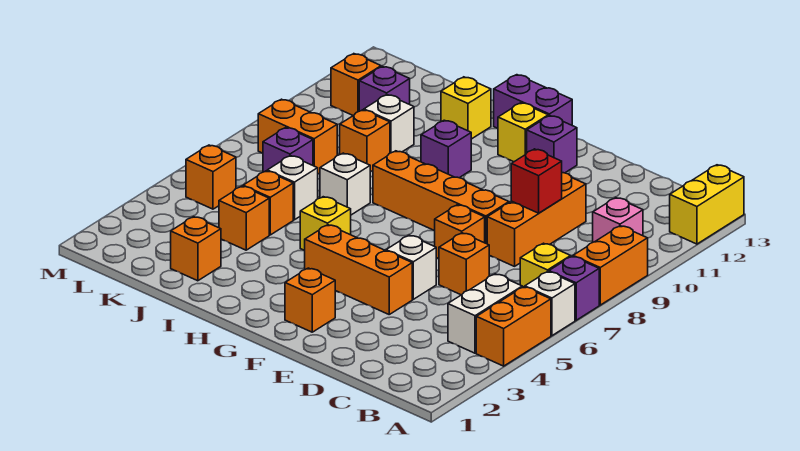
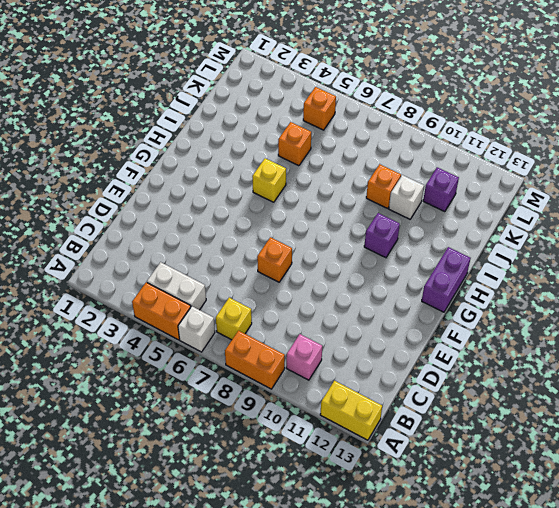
none -> purple 1x1 brick [549,256,599,320]
none -> orange 1x1 brick [439,233,489,295]
none -> orange 1x3 brick [487,173,586,266]
none -> orange 1x3 brick [305,225,412,314]

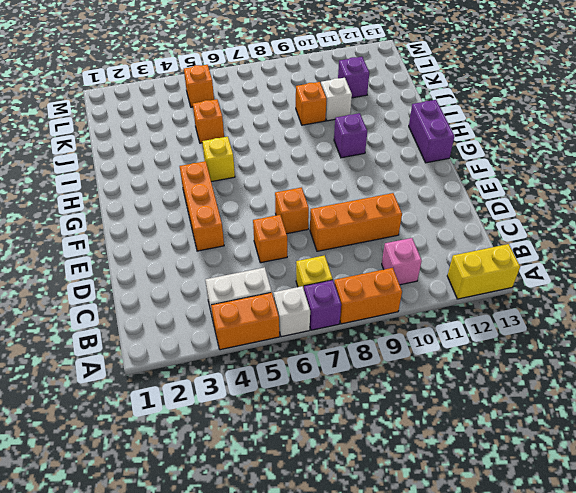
none -> white 1x1 brick [386,235,436,299]
none -> orange 1x4 brick [373,151,509,244]
none -> orange 1x1 brick [285,268,335,332]
none -> purple 1x1 brick [527,116,577,173]

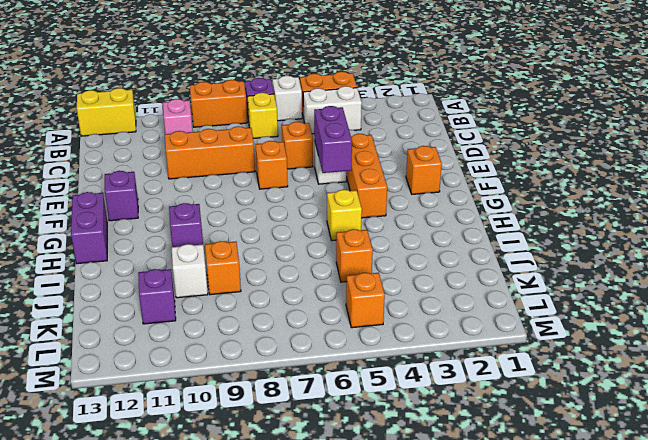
purple 1x2 brick [314,106,352,173] -> none
none -> orange 1x4 brick [373,151,509,244]
none -> yellow 1x1 brick [498,103,548,162]
none -> white 1x1 brick [320,153,370,215]
none -> yellow 1x1 brick [441,77,491,139]

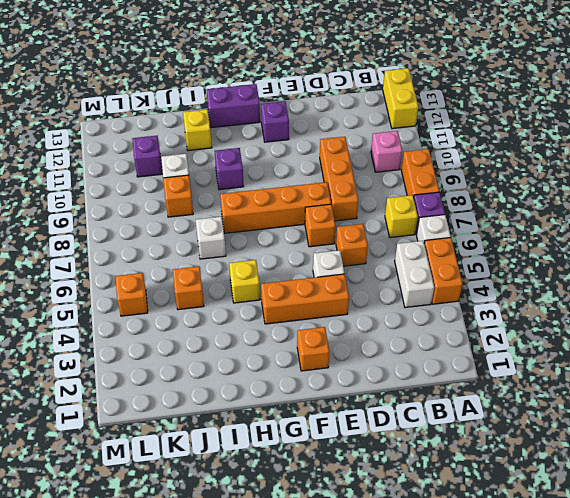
none -> yellow 1x1 brick [498,103,548,162]
none -> orange 1x1 brick [171,217,221,281]
none -> orange 1x1 brick [219,186,269,250]
none -> white 1x1 brick [267,156,318,220]

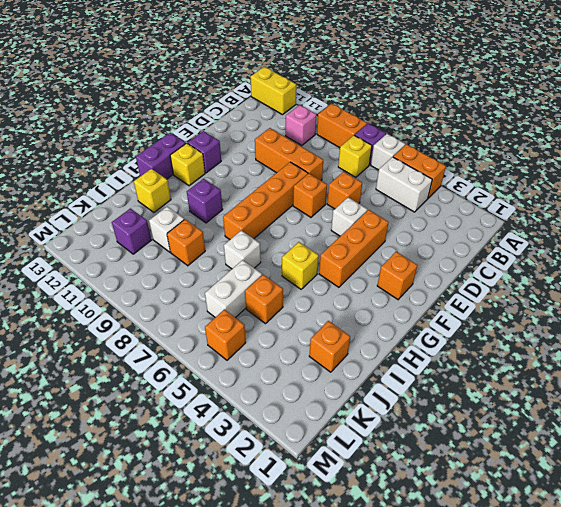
white 1x2 brick [205,260,262,318] -> white 1x1 brick [267,156,318,220]
none -> orange 1x1 brick [219,186,269,250]
none -> purple 1x1 brick [263,128,313,172]
none -> orange 1x2 brick [258,99,337,174]
none -> orange 1x1 brick [331,54,381,116]

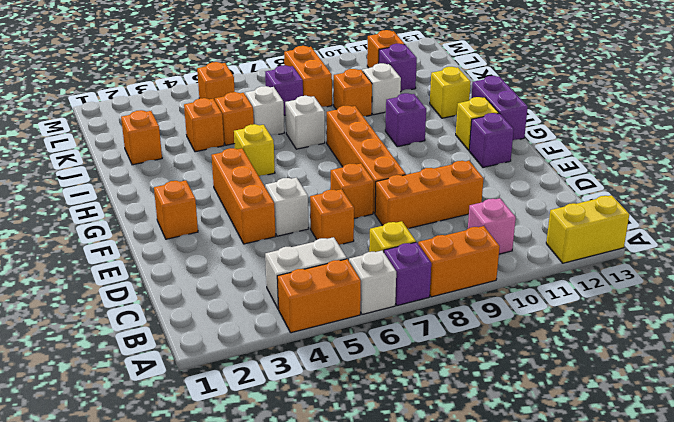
none -> red 1x1 brick [511,149,562,213]

